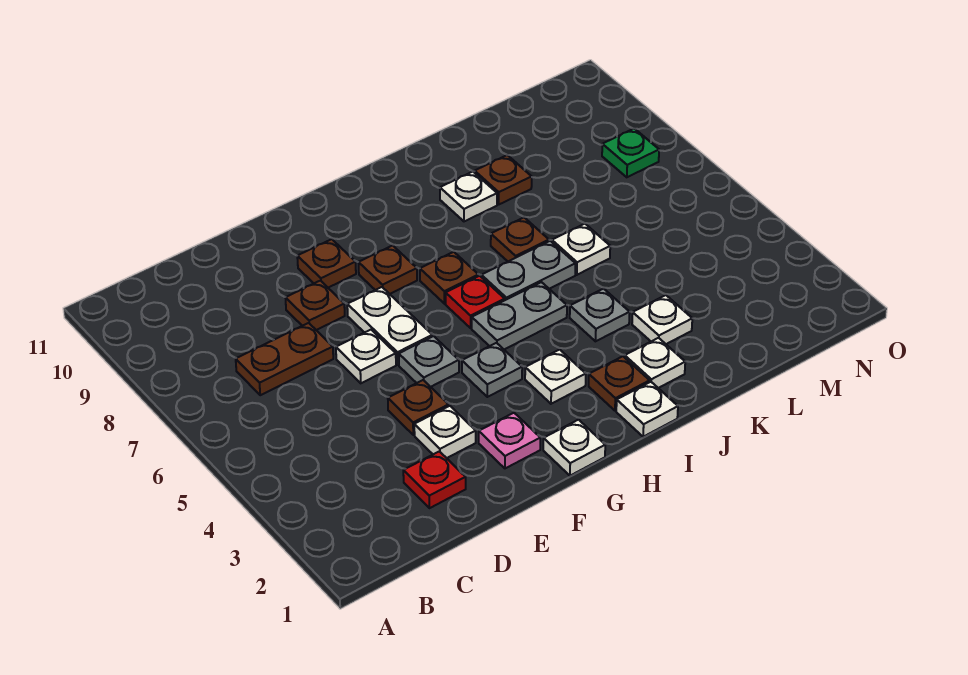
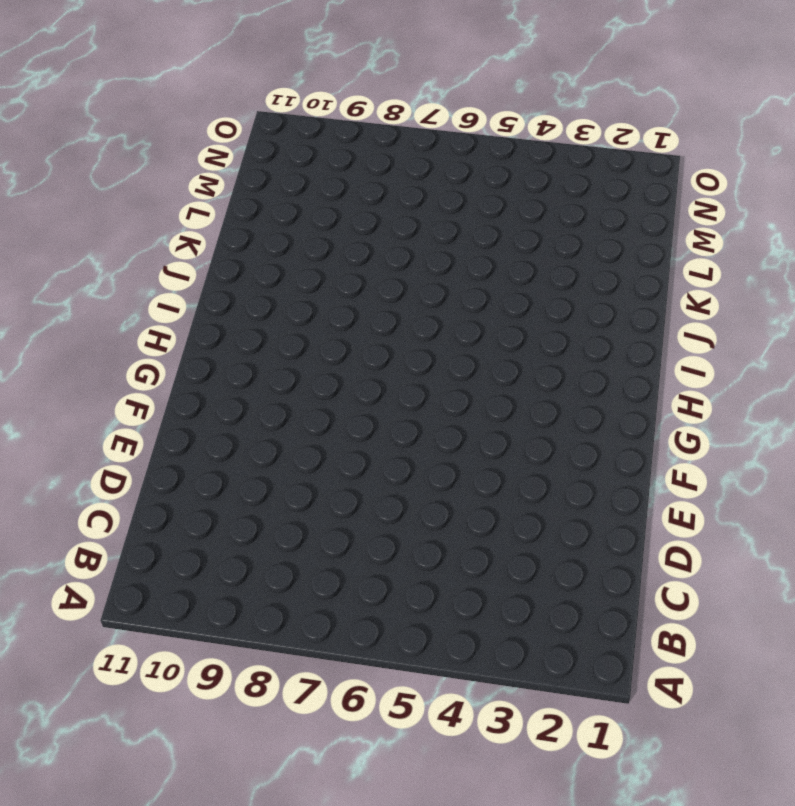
none -> brown 1x2 plate [236,323,333,395]
none -> red 1x1 plate [403,451,466,508]
none -> white 1x1 plate [414,406,476,458]

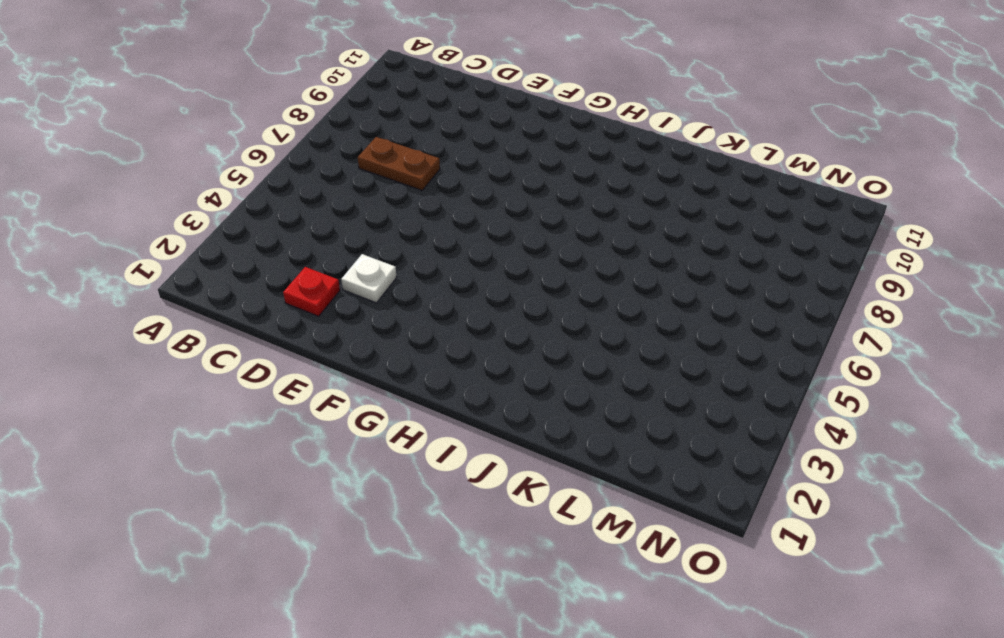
none -> brown 1x1 plate [388,380,449,435]
none -> white 1x1 plate [336,330,396,383]
none -> brown 1x1 plate [286,281,345,330]

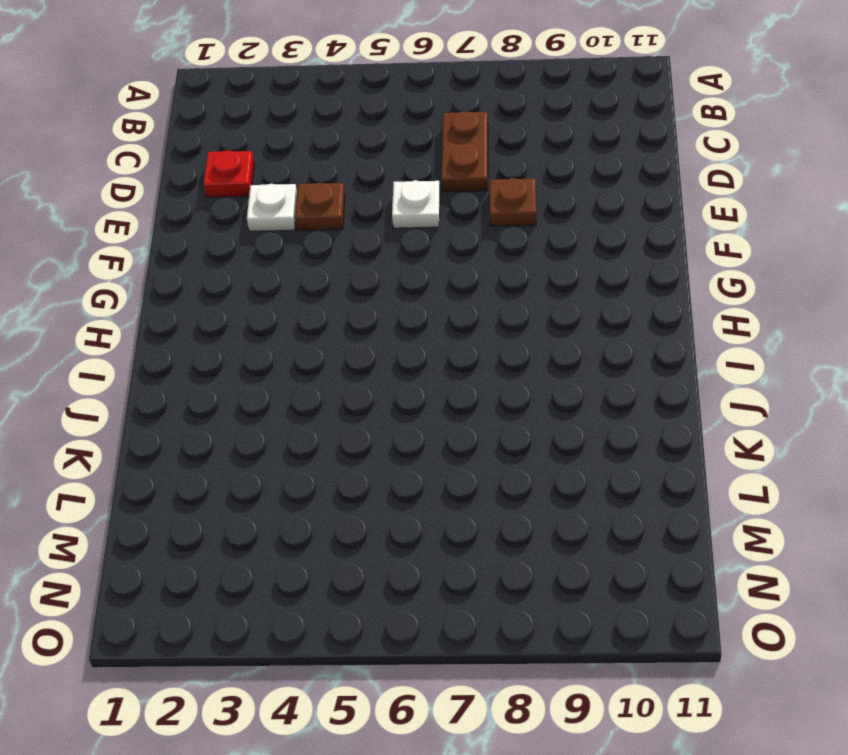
none -> pink 1x1 plate [479,413,540,468]
none -> grey 1x1 plate [399,336,459,387]
none -> white 1x2 plate [347,287,432,365]

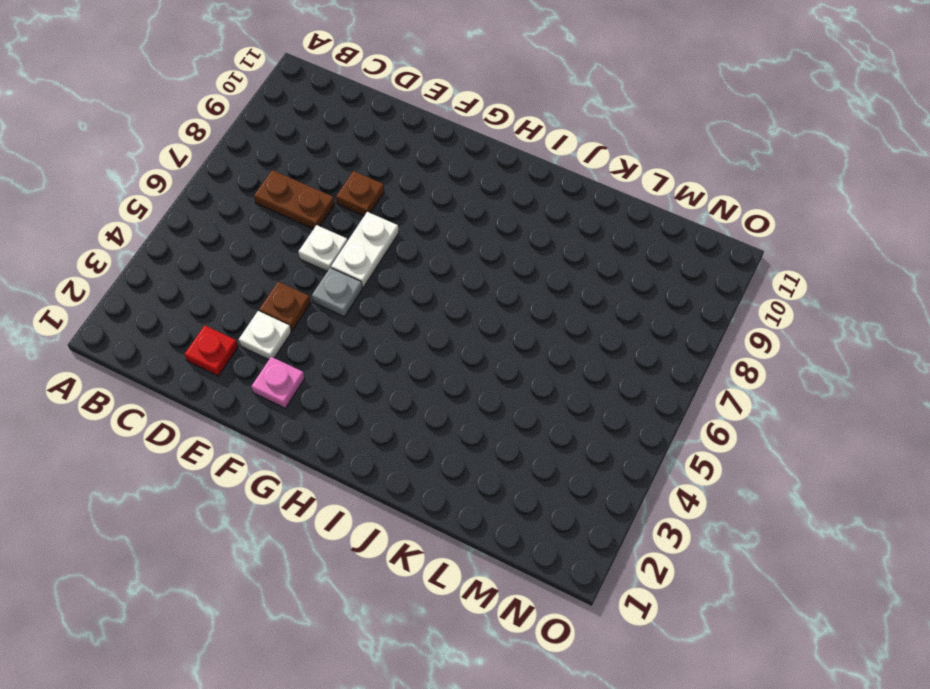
none -> brown 1x1 plate [297,239,356,288]
none -> white 1x1 plate [543,420,605,476]
none -> grey 1x1 plate [462,343,522,397]

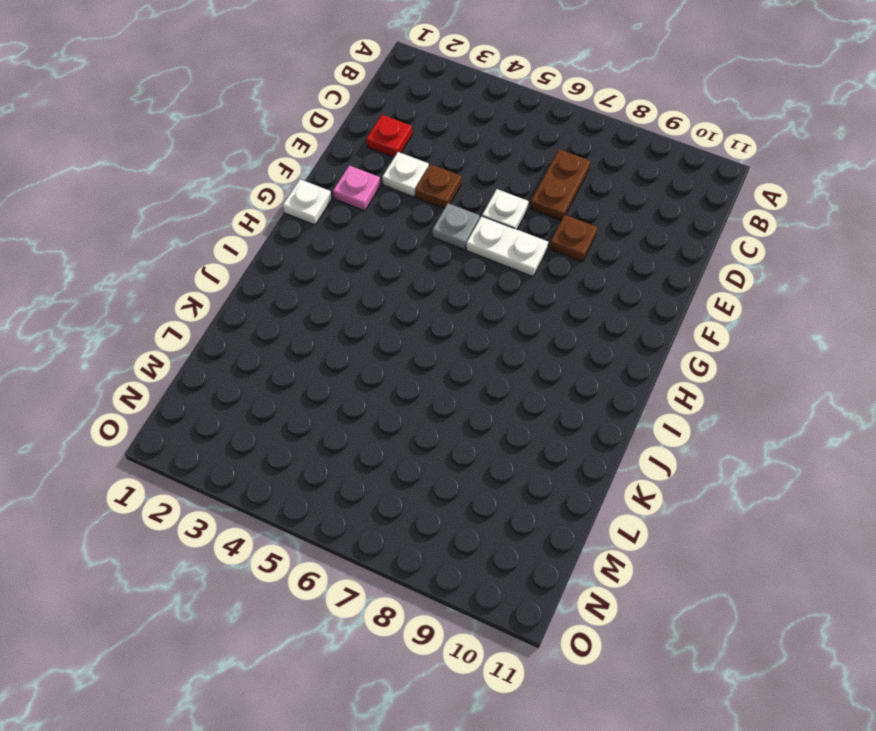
none -> brown 1x1 plate [297,239,356,288]
none -> grey 1x1 plate [462,343,522,397]
none -> brown 1x1 plate [358,246,417,294]

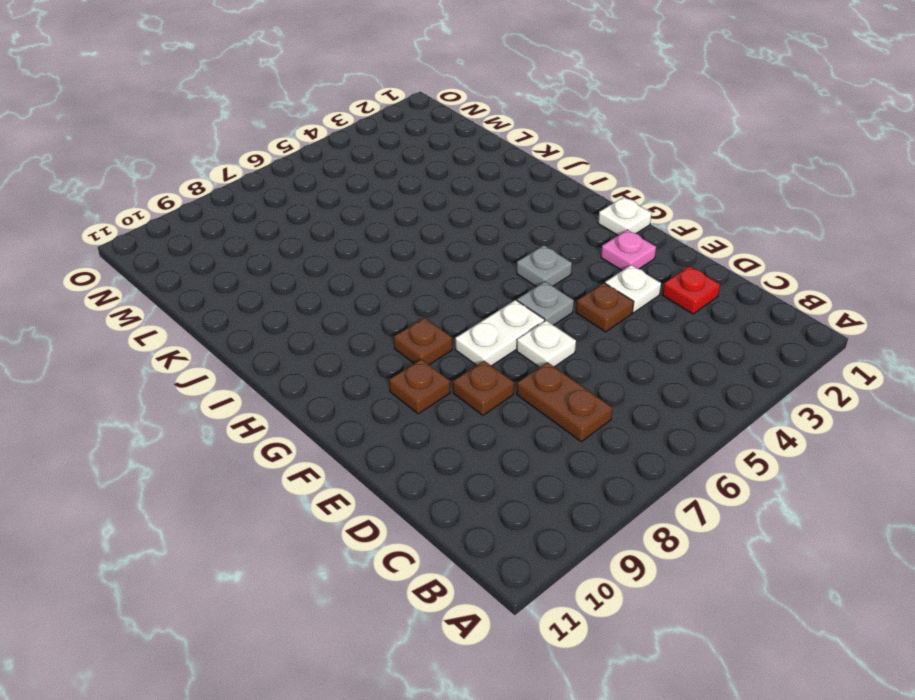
none -> white 1x1 plate [525,350,586,404]
none -> grey 1x2 plate [472,282,567,349]
none -> red 1x1 plate [446,276,505,328]

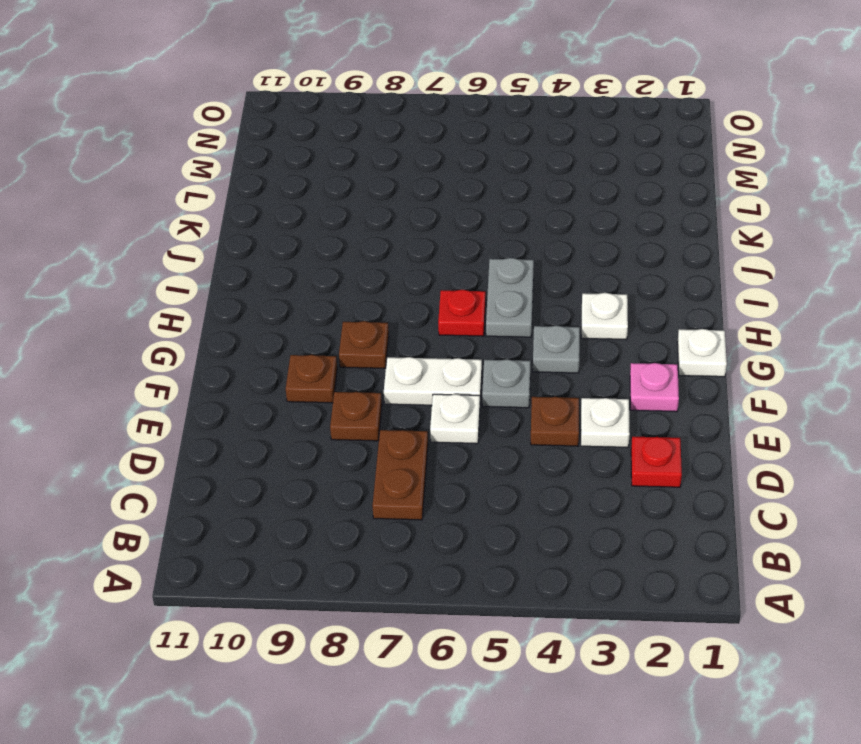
none -> brown 1x1 plate [420,252,478,304]
none -> white 1x1 plate [616,382,678,437]
none -> brown 1x1 plate [589,356,650,411]

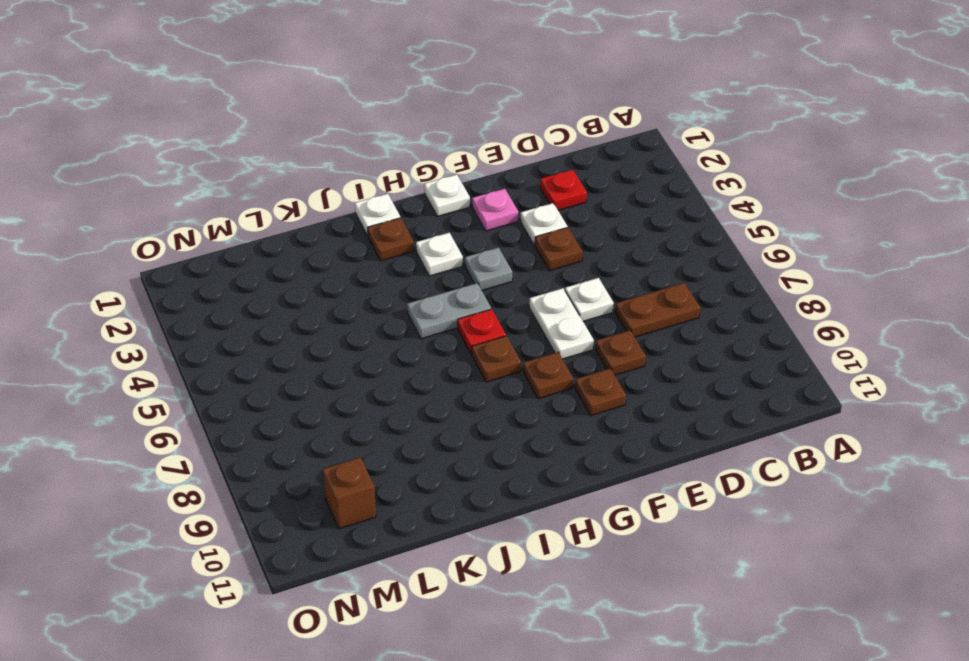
brown 1x1 brick [323,457,376,529] -> none
none -> grey 1x1 plate [399,336,459,387]
none -> grey 1x2 plate [481,241,575,300]
none -> white 1x1 plate [625,338,685,388]

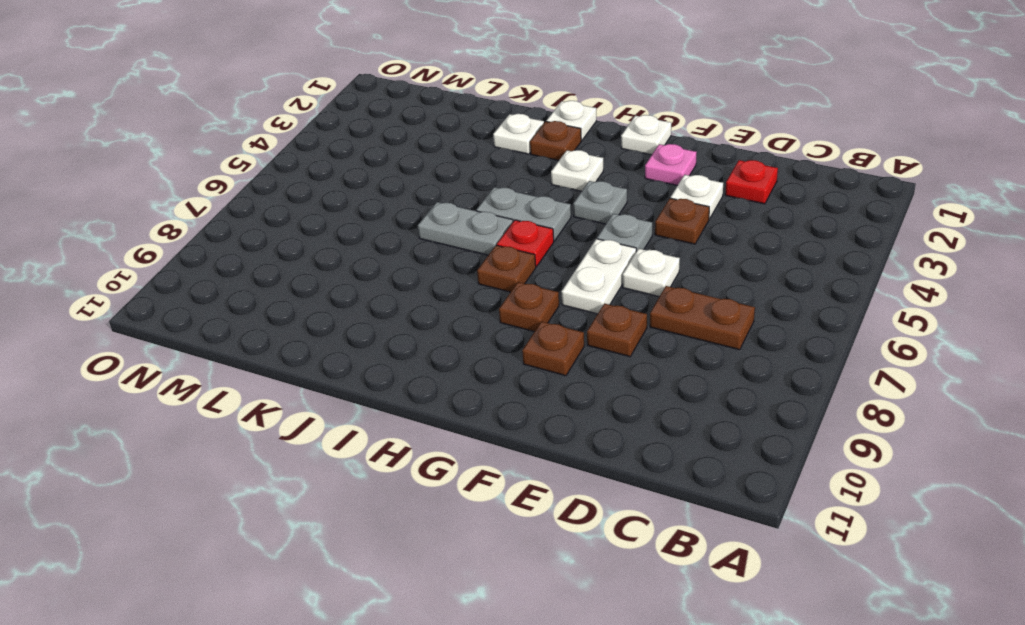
none -> grey 1x1 plate [570,289,630,341]
none -> brown 1x1 plate [491,218,549,261]
none -> white 1x1 plate [440,172,497,221]

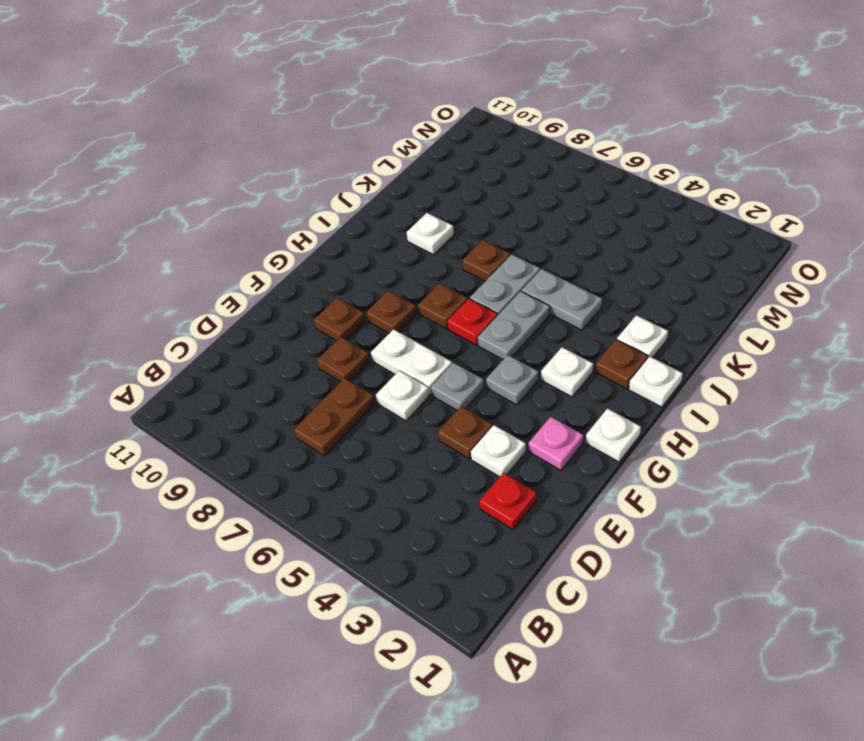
grey 1x2 plate [522,269,602,330] -> grey 1x1 plate [570,289,630,341]
none -> white 1x1 plate [632,295,692,344]
none -> white 1x1 plate [552,224,610,275]
none -> brown 1x1 plate [475,155,532,204]

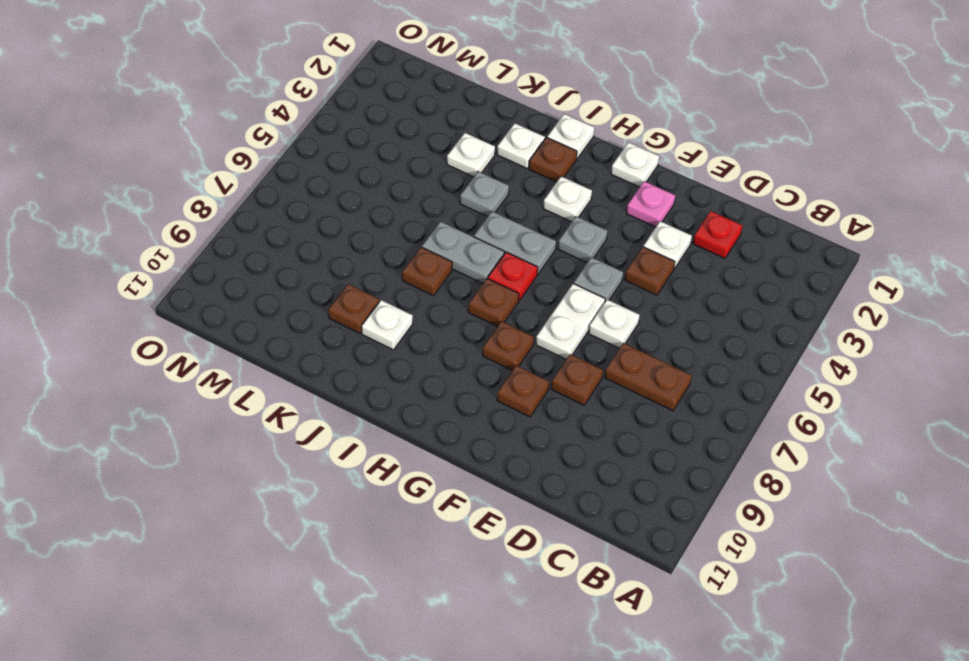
none -> white 1x1 plate [552,224,610,275]
none -> green 1x1 plate [602,129,659,177]

